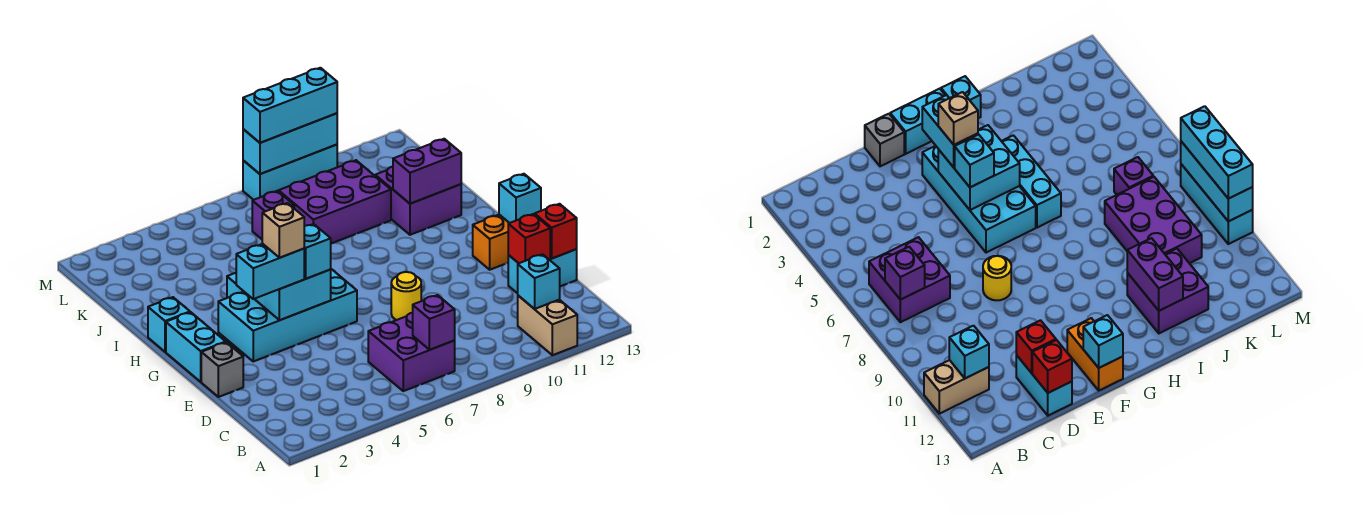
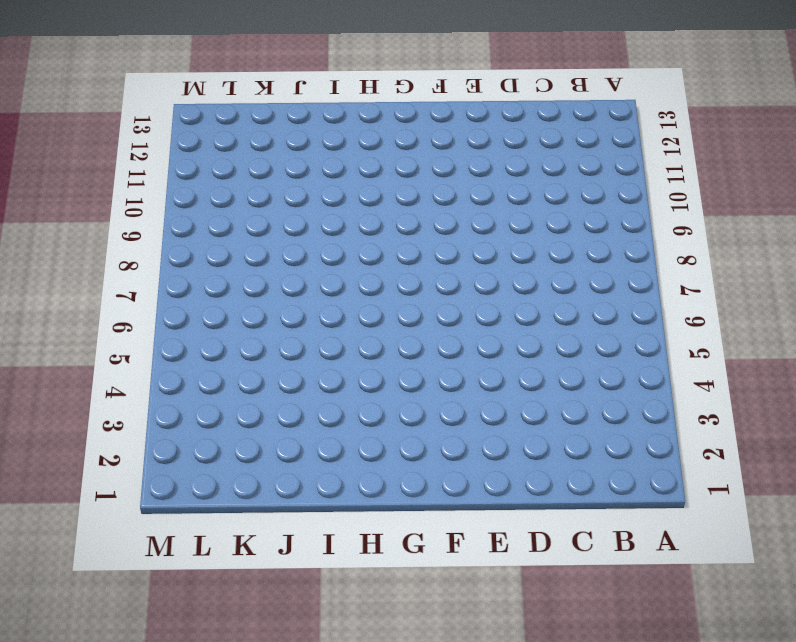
none -> tan 1x2 brick [518,296,577,355]
none -> purple 2x2 brick [368,313,455,391]
none -> cyan 1x2 brick [508,249,577,293]

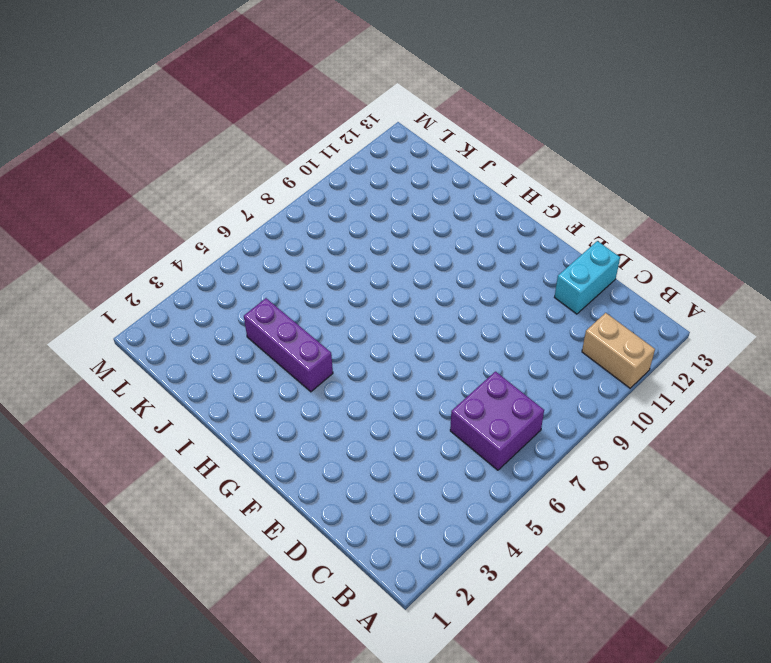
purple 1x3 brick [244,298,333,392] -> cyan 1x3 brick [1002,135,1061,228]
none -> grey 1x1 brick [201,342,243,397]
none -> yellow 1x1 round brick [391,272,421,320]
none -> cyan 1x2 brick [166,312,226,382]

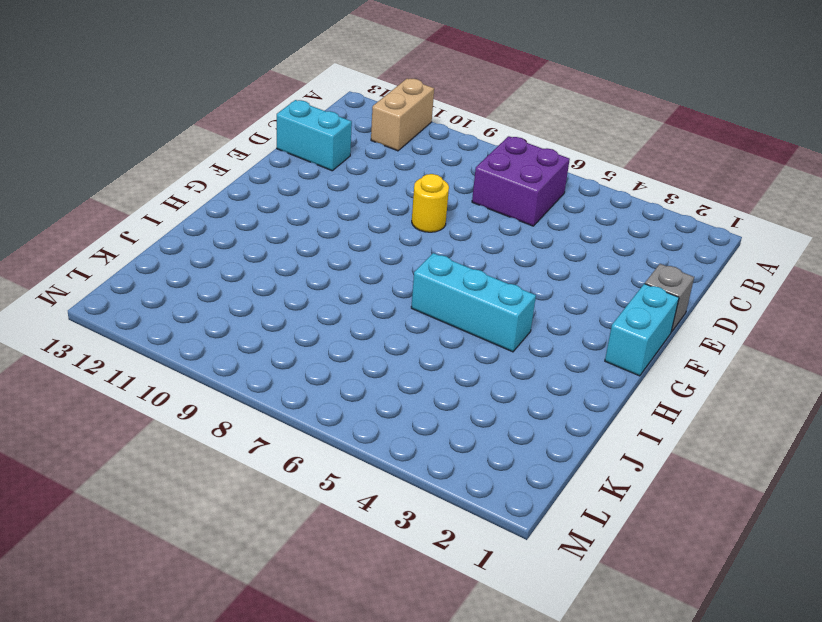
none -> cyan 2x4 brick [218,269,357,361]
none -> orange 1x2 brick [473,215,509,270]
none -> cyan 1x1 brick [148,297,190,352]

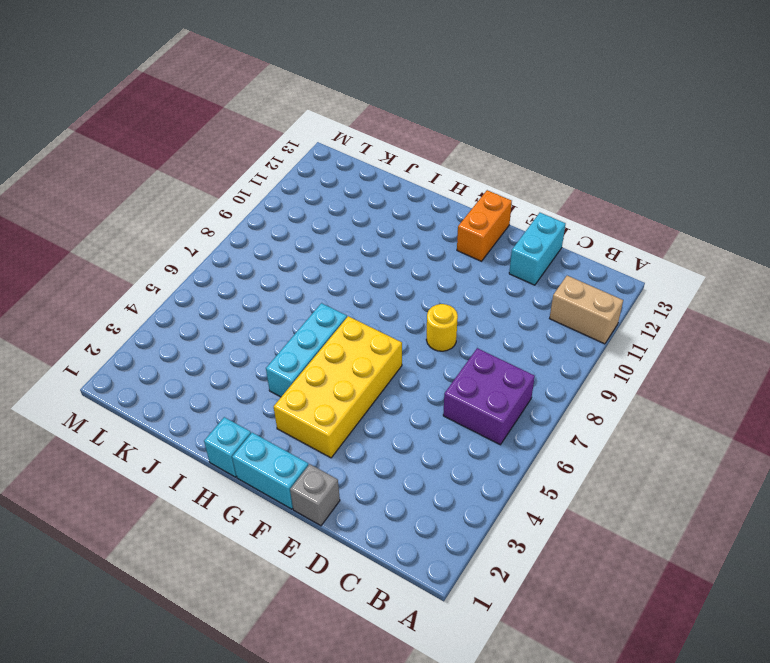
yellow 2x4 brick [274,316,402,458] -> cyan 2x4 brick [218,269,357,361]
none -> purple 2x2 brick [375,167,461,235]
none -> purple 2x3 brick [279,160,391,243]
none -> purple 1x1 brick [252,191,294,239]

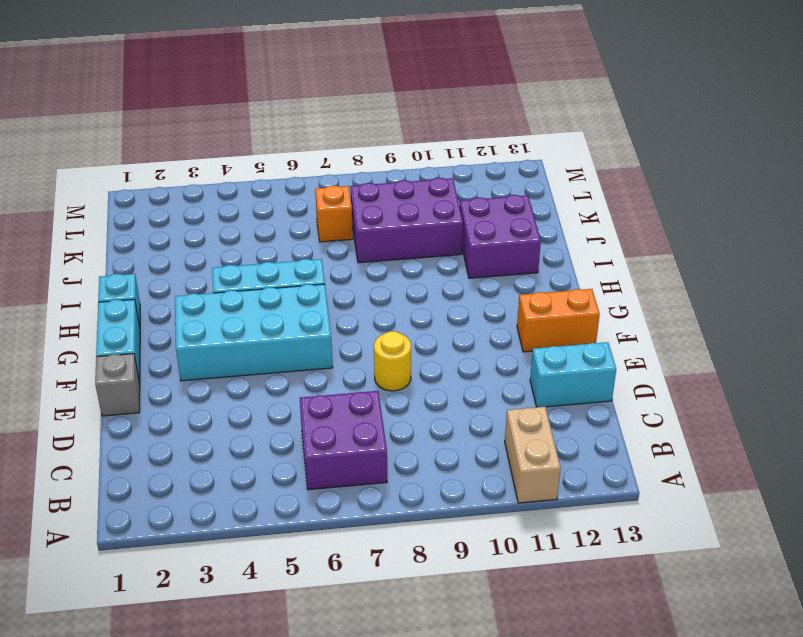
orange 1x1 brick [315,185,353,242] -> purple 1x1 brick [252,191,294,239]
none -> cyan 1x3 brick [243,145,337,200]
none -> purple 1x1 brick [413,295,455,350]
none -> cyan 1x1 brick [518,254,560,309]

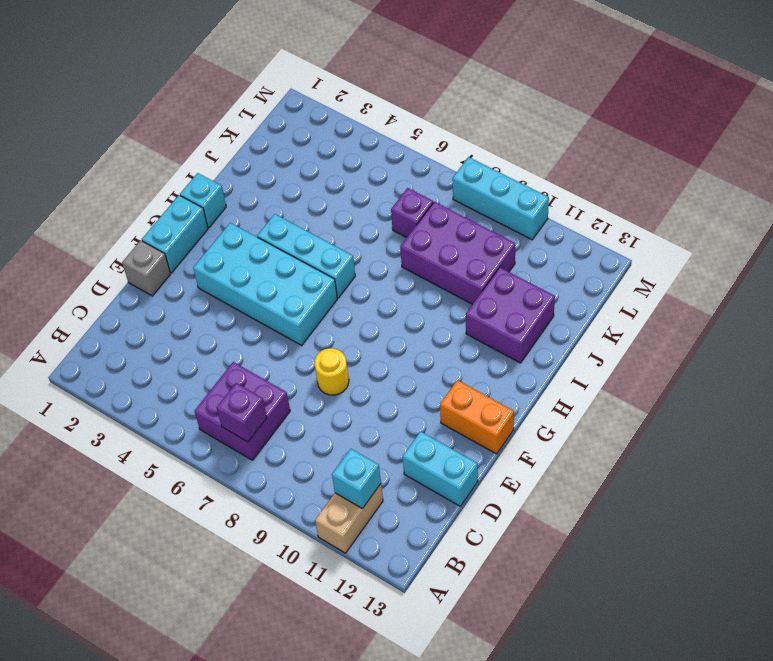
none -> red 1x1 brick [508,214,550,263]
none -> red 1x1 brick [535,204,577,259]
none -> cyan 2x2 brick [255,270,331,320]

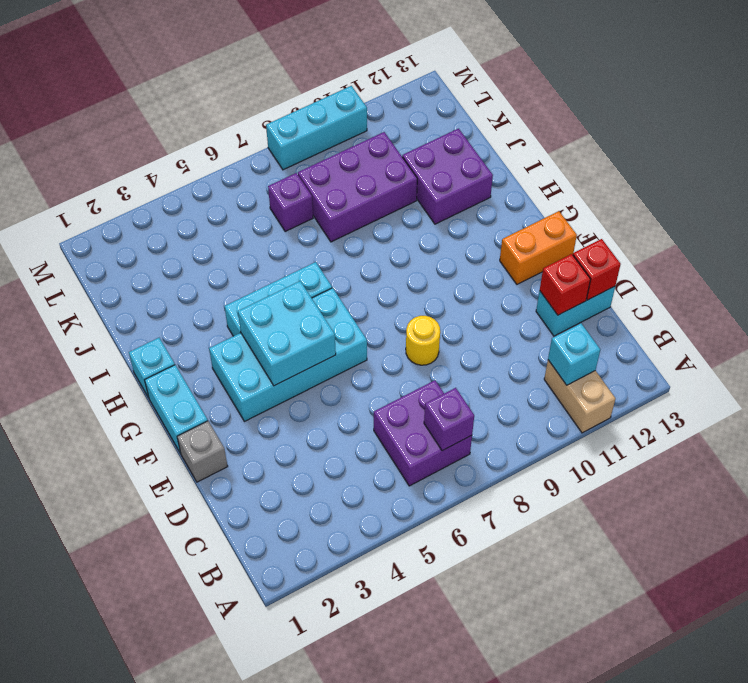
none -> cyan 1x1 brick [499,174,541,223]
none -> purple 1x2 brick [393,139,461,204]
none -> cyan 1x3 brick [243,113,337,174]

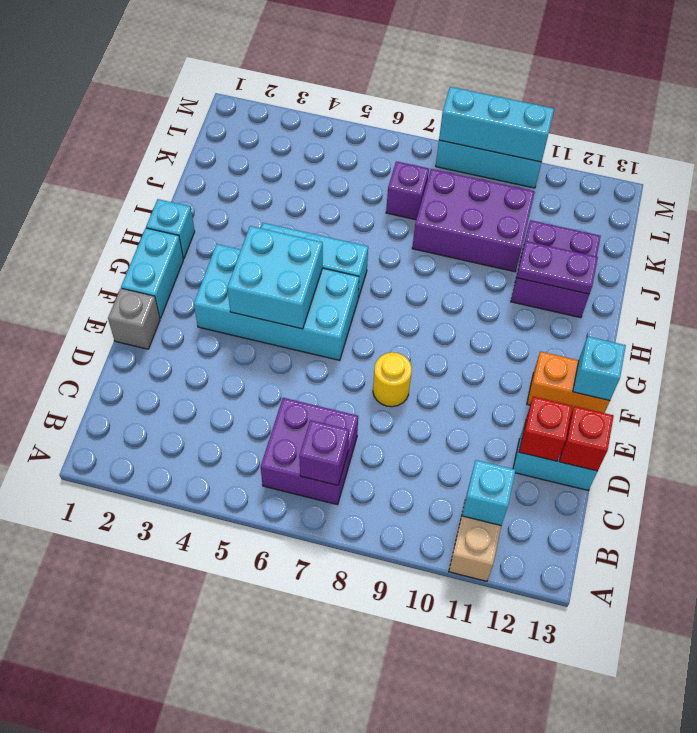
purple 1x2 plate [517,241,598,294] -> purple 1x2 brick [393,139,461,204]
none -> cyan 1x2 brick [236,244,304,299]
none -> cyan 1x1 brick [304,224,331,279]
none -> cyan 1x3 brick [243,68,337,143]

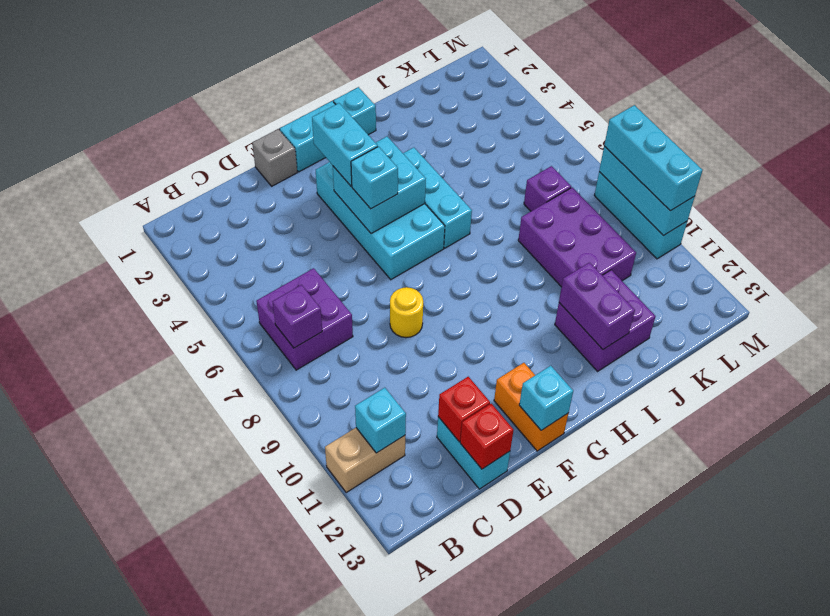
none -> tan 1x1 brick [262,203,304,258]

